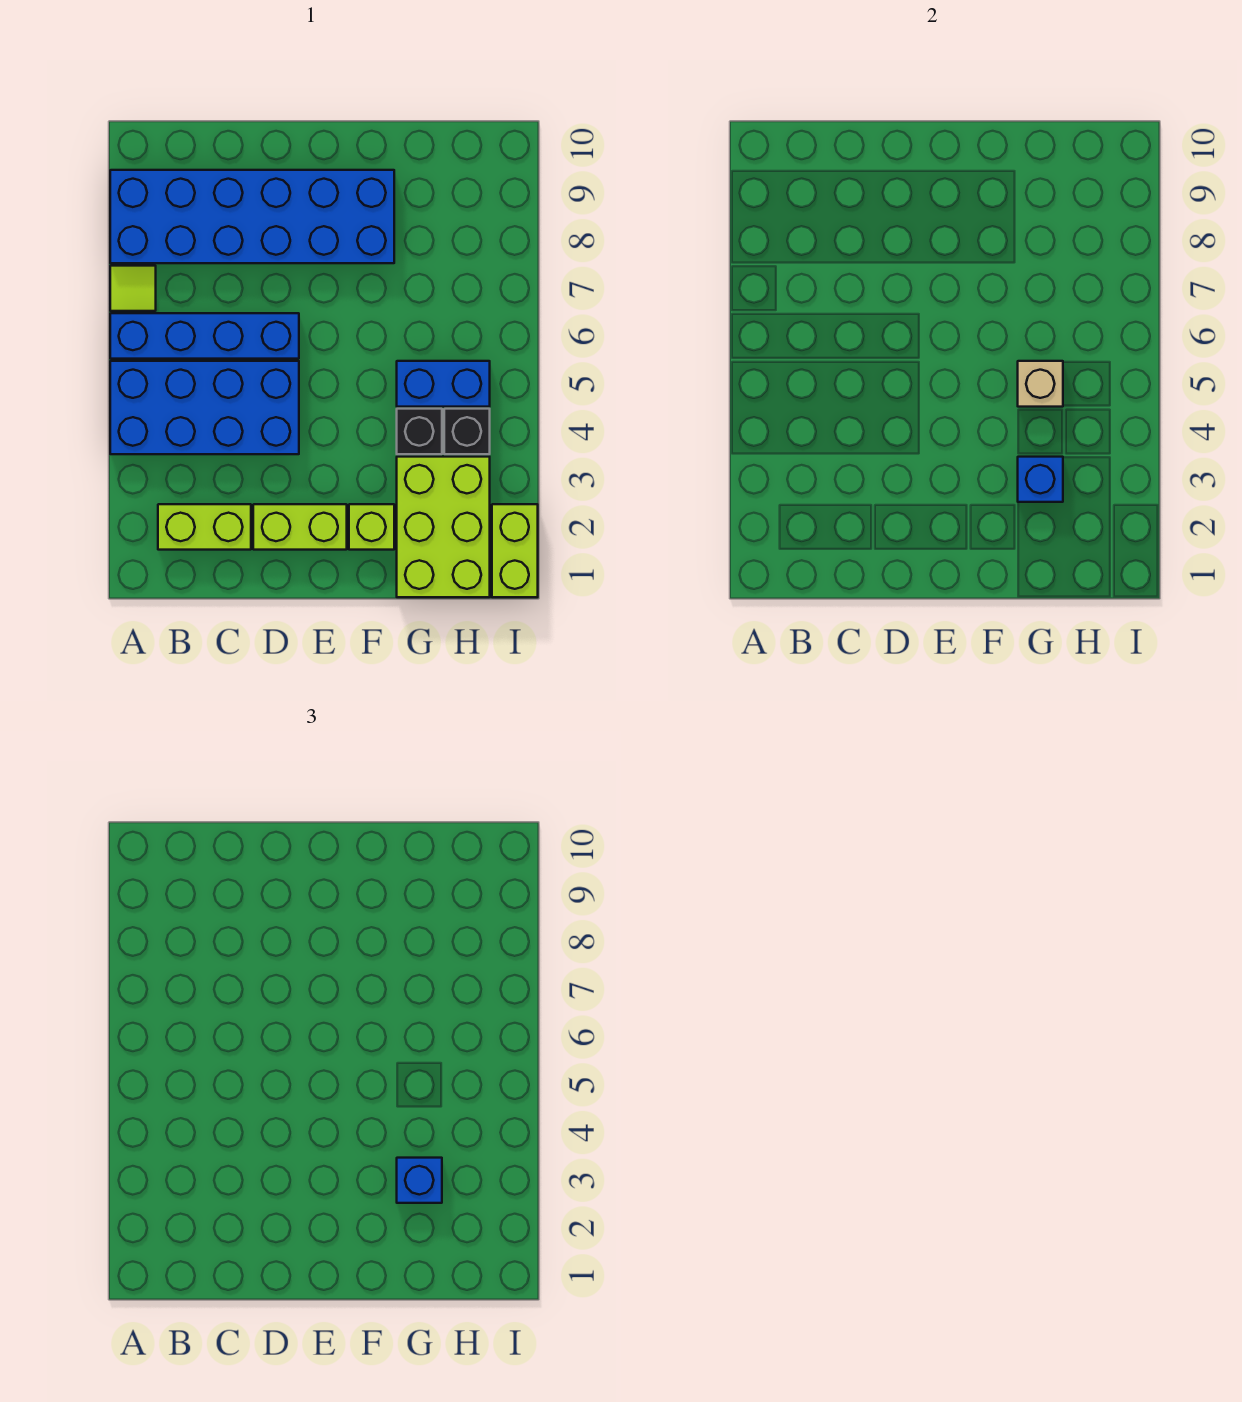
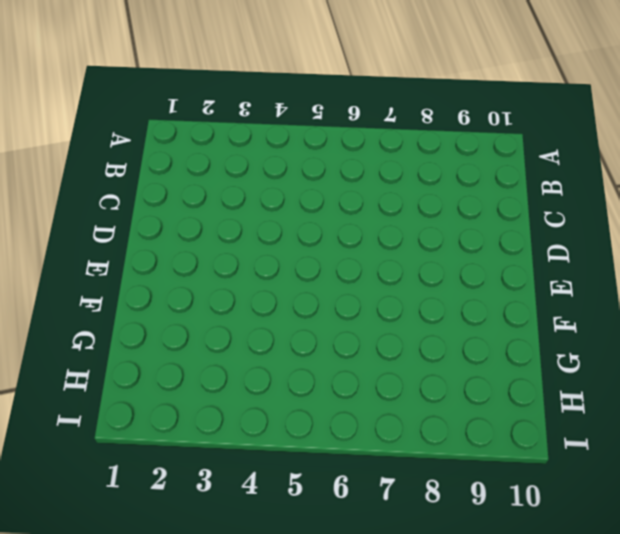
none -> blue 2x4 brick [110,361,299,454]
none -> blue 1x4 brick [110,313,299,359]
none -> lime 1x1 tile [110,266,156,311]

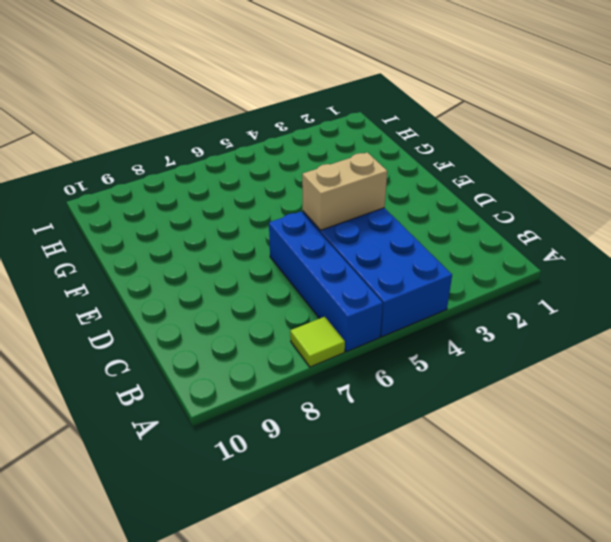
tan 1x2 brick [302,152,387,230] -> none
none -> blue 2x6 brick [110,170,394,263]
none -> lime 1x2 brick [158,504,251,550]
none -> lime 1x2 brick [253,504,347,550]

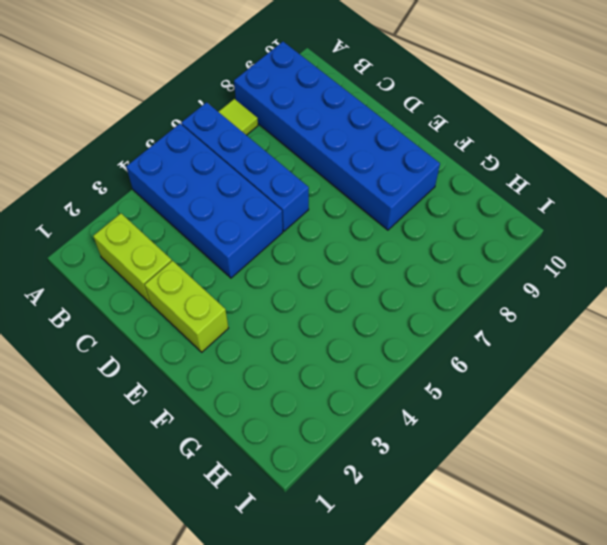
none -> lime 1x1 brick [349,504,394,550]
none -> lime 2x3 brick [397,457,490,597]
none -> black 1x1 brick [397,409,442,454]

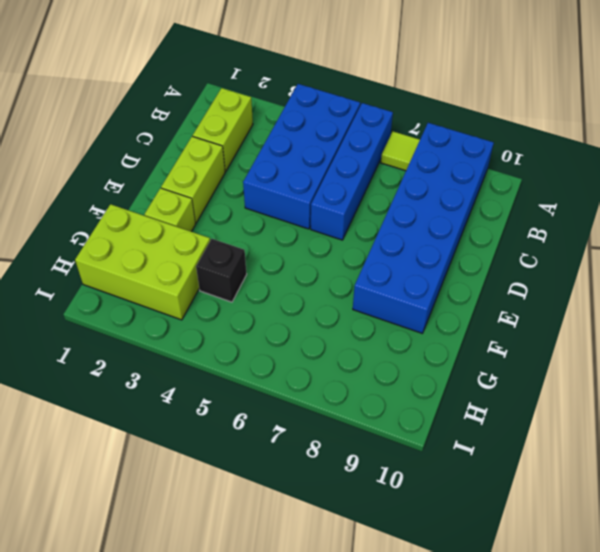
none -> blue 1x2 brick [397,361,490,407]
none -> black 1x1 brick [444,409,490,454]
none -> lime 1x2 brick [492,504,538,597]

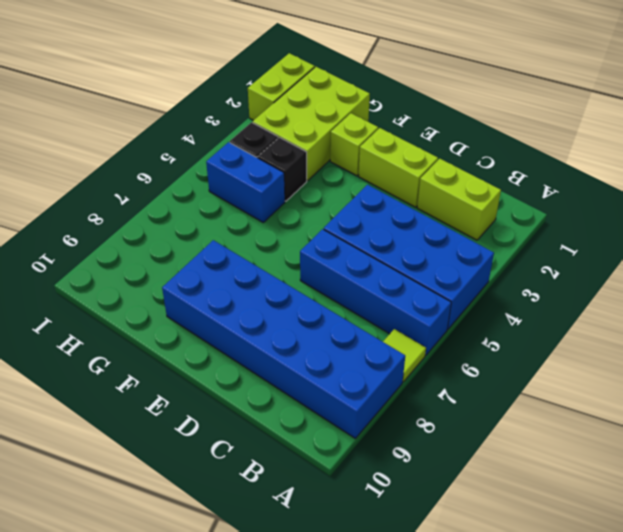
none -> blue 1x1 brick [1018,457,1063,502]
none -> tan 1x1 brick [1018,361,1063,407]
none -> blue 1x1 brick [397,1158,442,1203]

